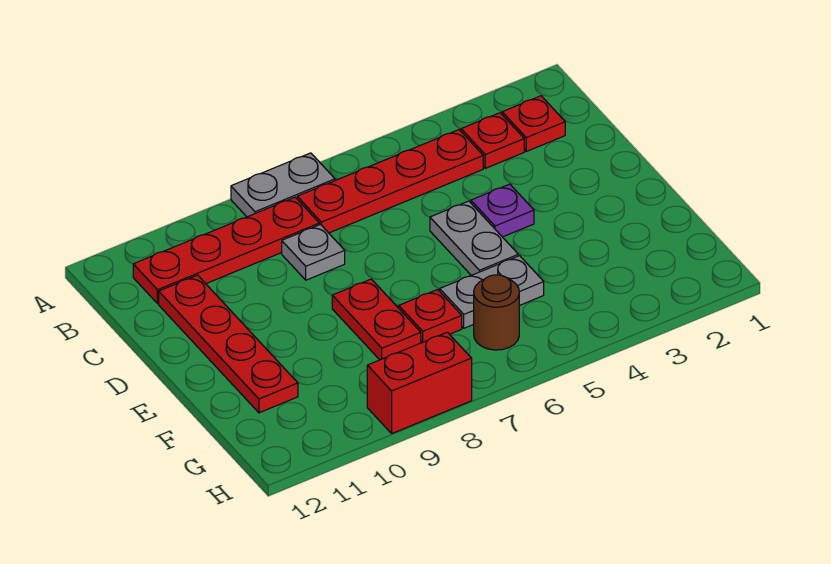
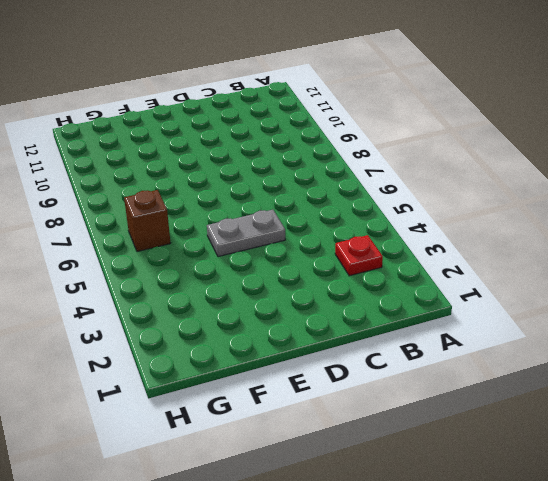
brown 1x1 brick [124,190,170,252] -> brown 1x1 round brick [474,275,519,350]
none -> grey 1x2 plate [231,153,335,217]
none -> red 1x1 plate [502,96,565,151]
none -> red 1x4 plate [297,130,483,233]

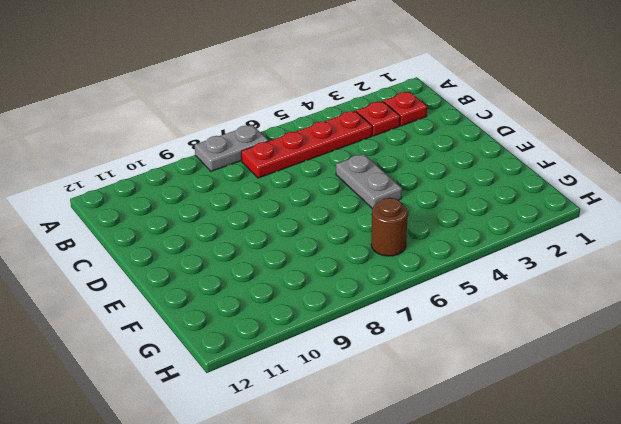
none -> red 1x4 plate [133,197,319,304]
none -> grey 1x1 plate [282,225,345,280]
none -> red 1x4 plate [159,275,298,413]

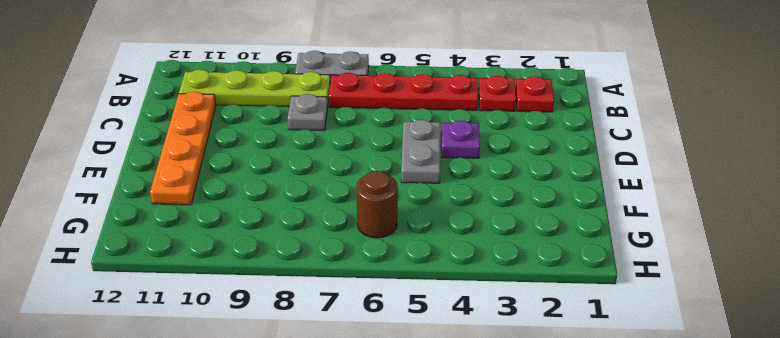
lime 1x4 plate [179,70,330,107] -> red 1x4 plate [133,197,319,304]
orange 1x4 plate [150,92,216,205] -> red 1x4 plate [159,275,298,413]
none -> red 1x2 plate [332,279,421,360]
none -> grey 1x2 plate [440,256,544,328]
none -> red 1x1 plate [399,290,462,343]

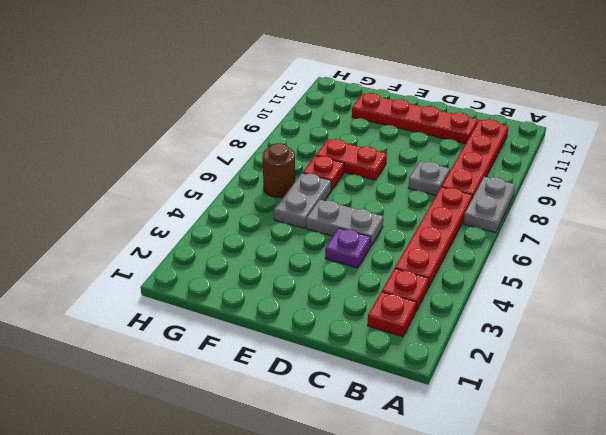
none -> red 1x2 brick [367,332,472,433]

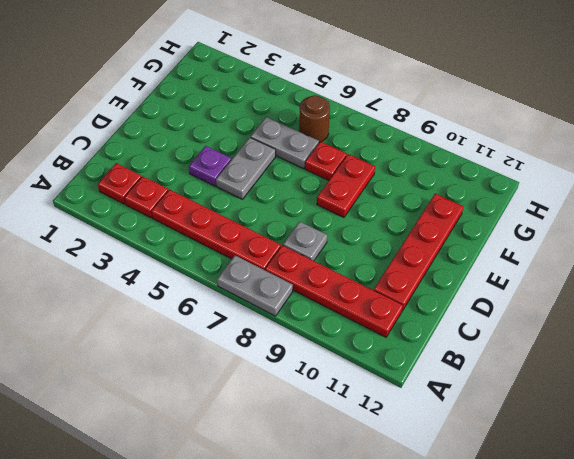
none -> red 1x2 brick [367,332,472,433]

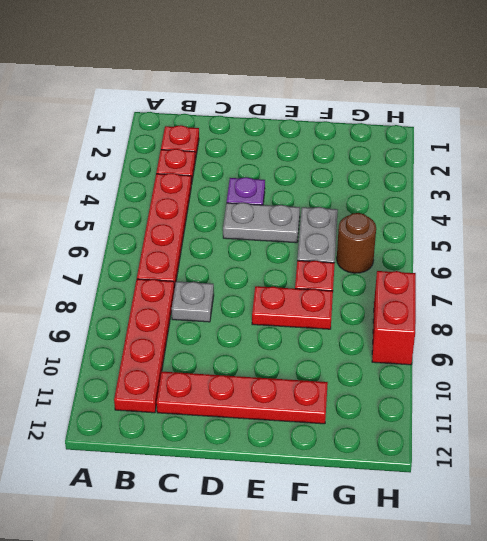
none -> grey 1x2 plate [231,153,335,217]

